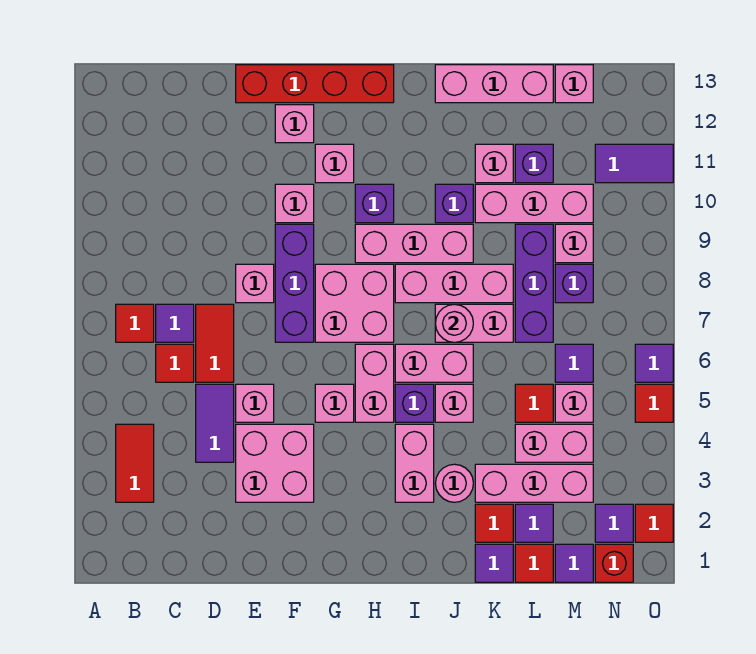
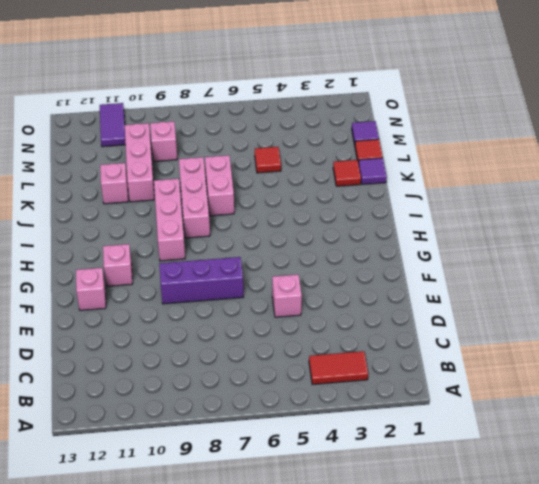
none -> red 1x1 tile [116,304,154,342]
none -> red 1x1 tile [156,344,194,382]
none -> purple 1x1 tile [156,304,194,342]
none -> purple 1x2 tile [196,384,234,462]

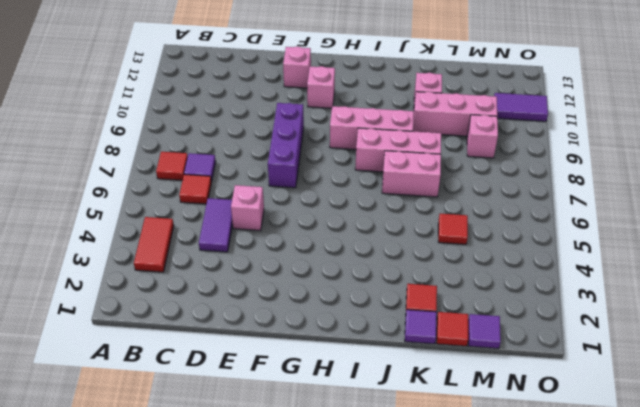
none -> red 1x2 tile [196,304,234,382]
none -> pink 2x2 brick [236,424,314,502]
none -> pink 1x1 brick [236,264,274,303]
none -> red 1x4 brick [236,65,394,103]

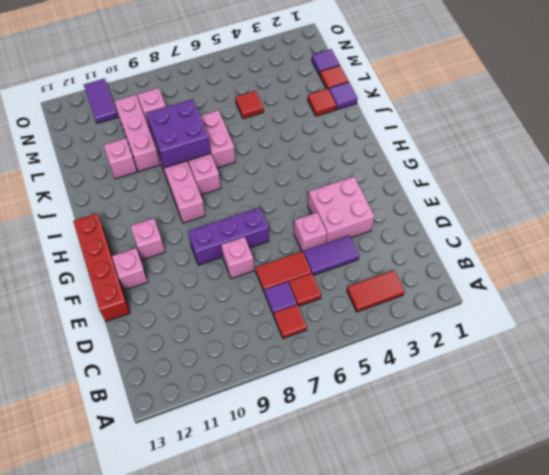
purple 2x2 brick [146,99,211,168] -> none
none -> pink 1x1 brick [275,184,314,223]
none -> pink 1x1 brick [315,384,354,422]
none -> pink 2x2 brick [315,264,394,342]
none -> pink 1x2 brick [355,344,394,422]

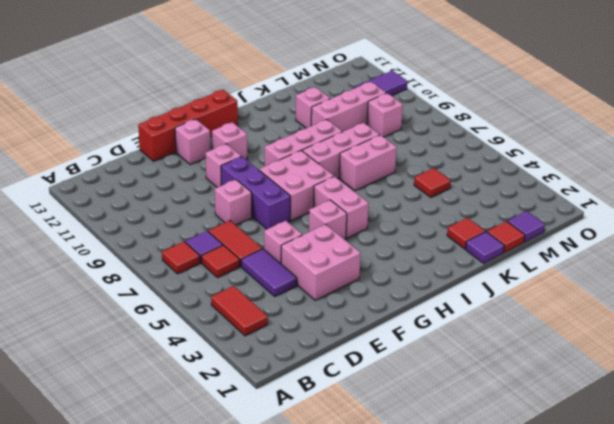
none -> purple 1x1 brick [355,184,394,223]
none -> pink 1x2 brick [395,424,434,502]
none -> purple 1x1 brick [395,384,434,422]
none -> pink 1x2 brick [395,344,473,382]

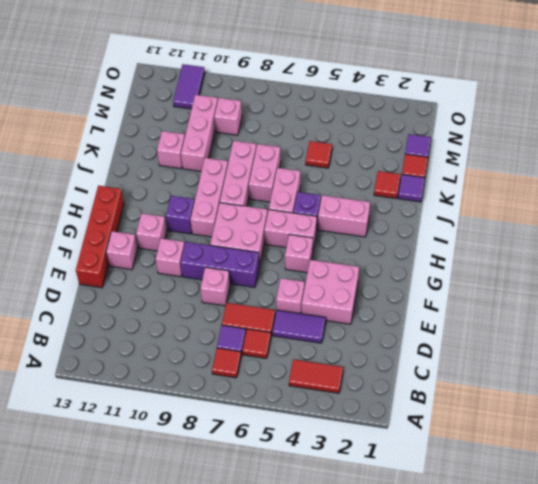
none -> pink 1x1 round brick [435,464,473,502]
none -> pink 1x1 brick [435,384,473,422]
none -> purple 1x1 brick [435,184,473,223]
none -> pink 1x3 brick [435,65,553,103]

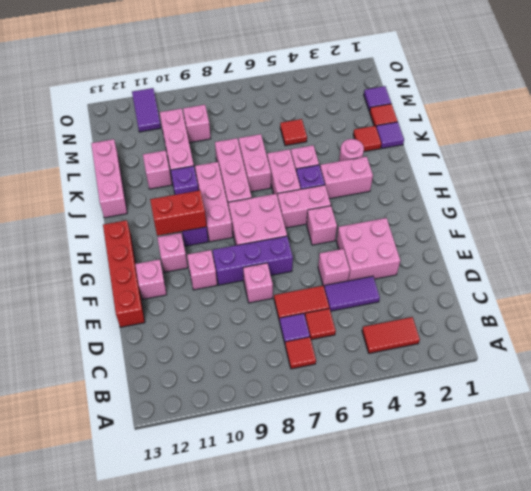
red 1x2 brick [150,190,207,236] -> none
none -> pink 1x3 brick [475,464,593,502]
none -> purple 1x1 tile [515,504,553,542]
none -> pink 1x2 brick [515,424,593,462]
none -> purple 1x3 brick [515,224,553,342]

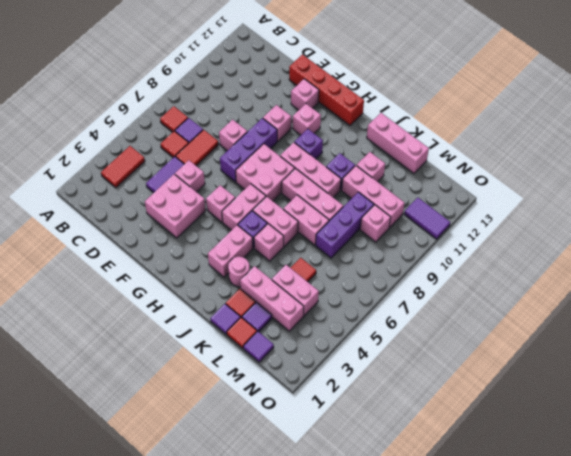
none -> purple 1x1 brick [515,144,553,183]
none -> pink 1x1 brick [555,384,593,422]
none -> purple 1x1 tile [555,344,593,382]
none -> purple 1x1 brick [555,264,593,303]

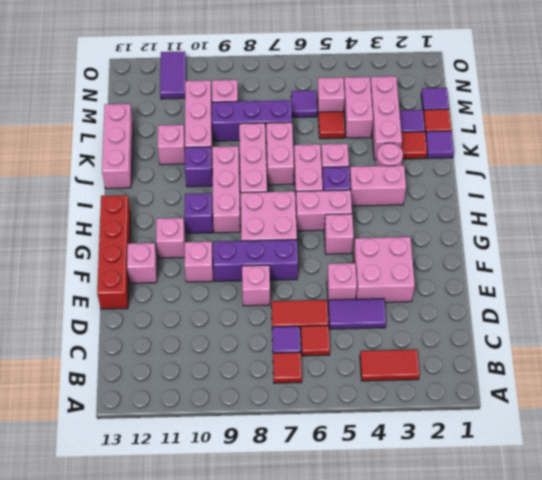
none -> purple 1x1 brick [515,144,553,183]
none -> purple 1x1 brick [555,264,593,303]
none -> pink 1x1 brick [555,65,593,103]
none -> red 1x1 brick [595,544,633,582]

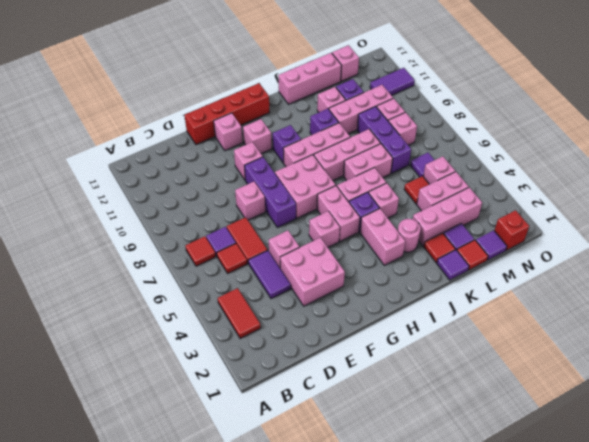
pink 1x1 brick [388,112,417,145] -> purple 1x1 brick [555,264,593,303]
none -> purple 1x1 tile [595,504,633,542]
none -> red 1x1 tile [635,504,673,542]
none -> red 1x1 tile [635,384,673,422]
none -> purple 1x1 tile [635,344,673,382]

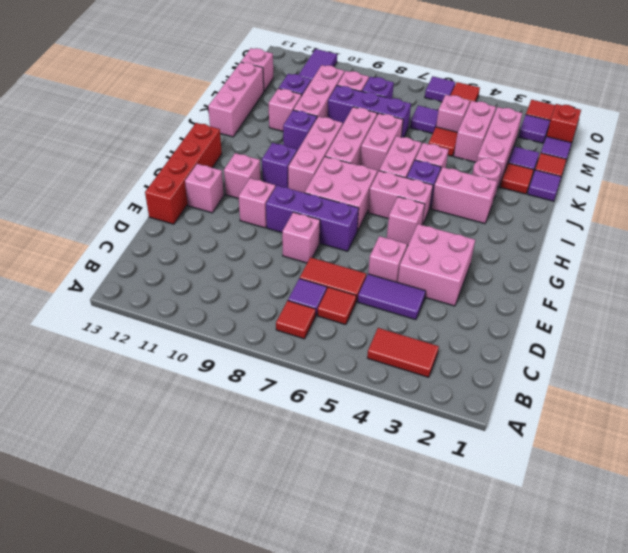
none -> pink 1x1 round brick [435,304,473,342]

